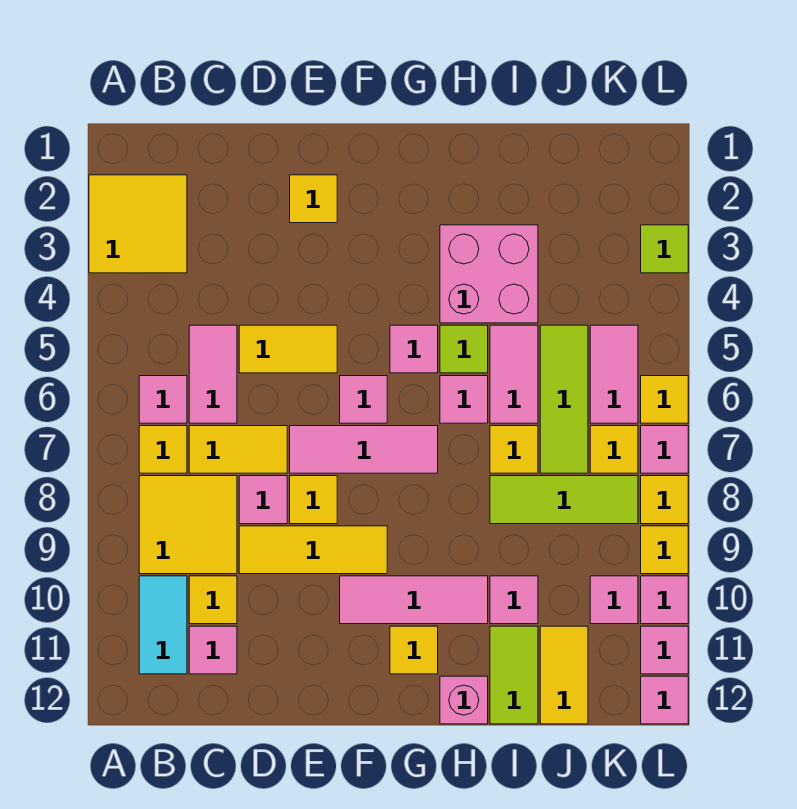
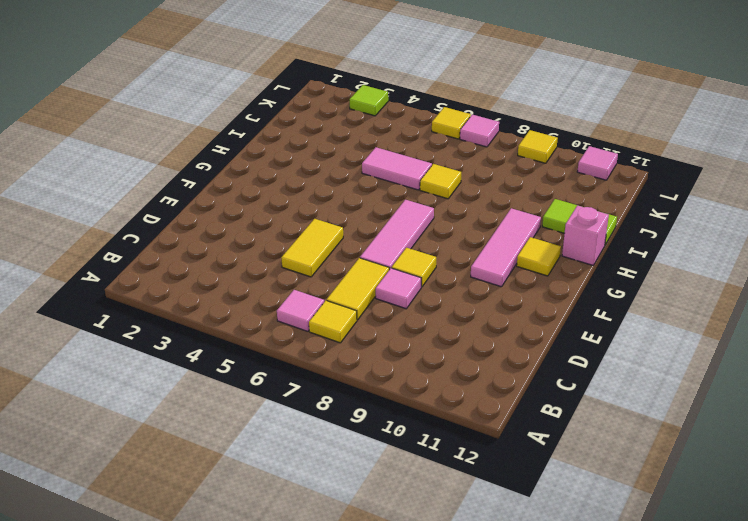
none -> yellow 2x2 tile [89,175,187,273]
none -> yellow 2x2 tile [139,476,237,574]
none -> cyan 1x2 tile [139,576,187,674]
none -> pink 1x2 tile [189,325,237,423]

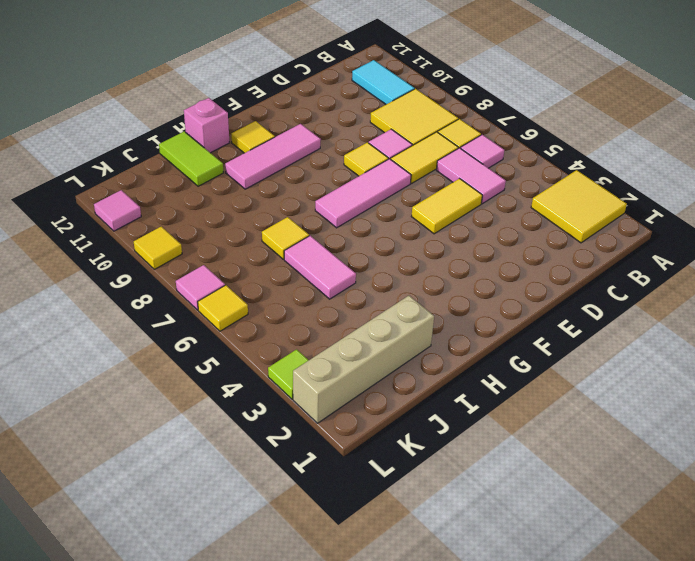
tan 1x4 brick [293,296,434,423] -> none
none -> yellow 1x1 tile [189,576,237,624]
none -> pink 1x1 tile [189,626,237,674]
none -> yellow 1x3 tile [239,526,387,574]
none -> yellow 1x1 tile [290,175,337,223]

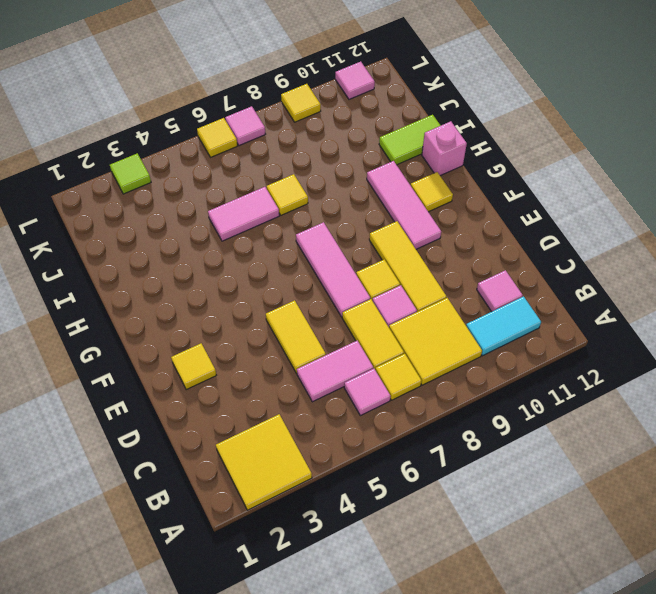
none -> yellow 1x1 tile [189,576,237,624]
none -> pink 1x1 tile [340,376,387,423]
none -> pink 1x1 tile [390,325,438,373]
none -> pink 2x2 brick [440,225,538,323]

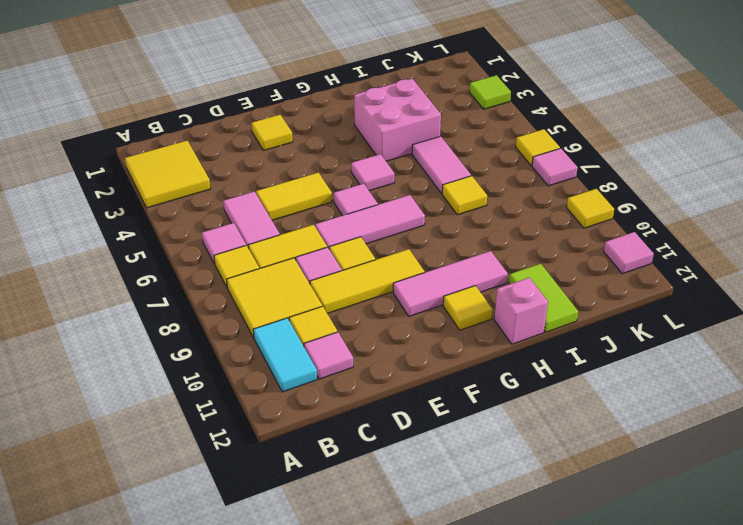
none -> lime 1x1 tile [440,325,488,373]
none -> pink 1x1 tile [440,376,488,423]
none -> lime 1x3 tile [490,476,638,524]
none -> pink 1x1 tile [490,576,538,624]

